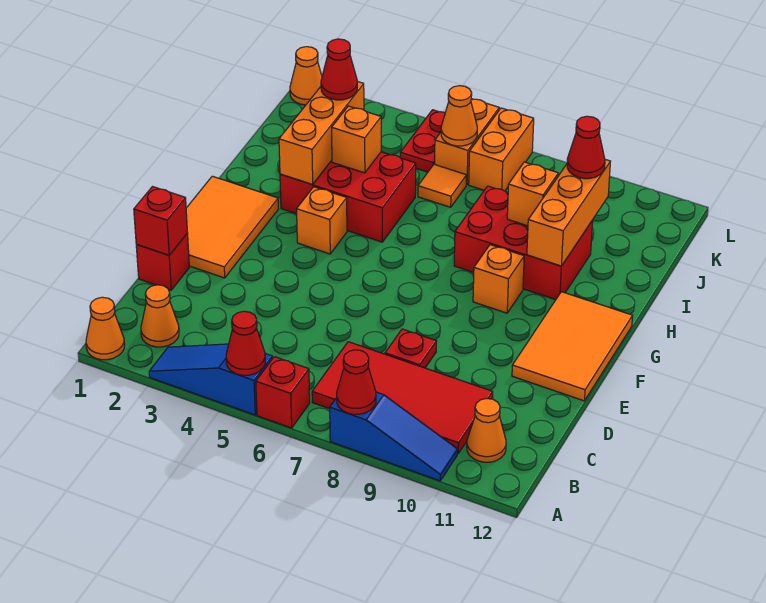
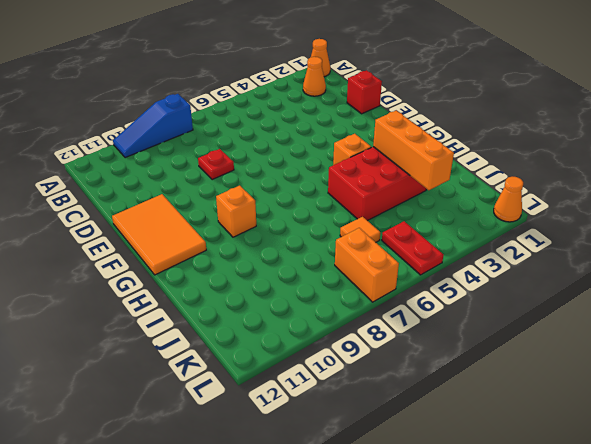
none -> blue 1x3 slope [149,344,272,415]
none -> red 1x1 brick [256,357,310,428]
none -> red 2x4 tile [312,342,493,454]
none -> orange 1x1 cone [467,398,506,462]

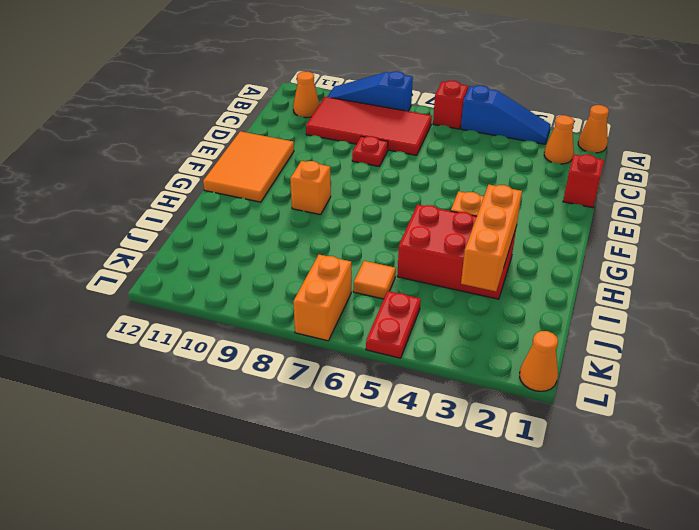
none -> orange 2x3 tile [186,176,278,278]
none -> red 2x3 brick [454,186,593,300]
none -> orange 1x2 brick [435,99,499,185]
none -> red 1x1 cone [226,311,265,375]

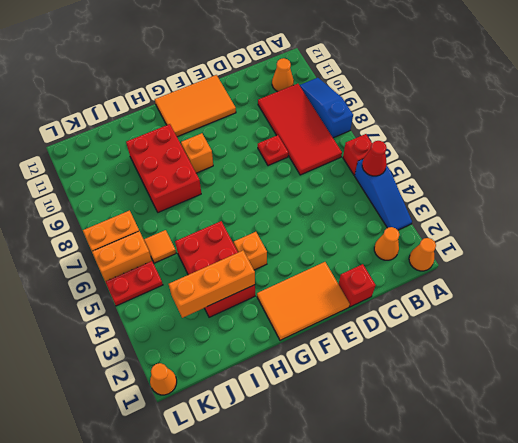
none -> red 1x1 cone [337,350,376,414]
none -> red 1x1 brick [134,187,187,255]
none -> orange 1x3 brick [527,160,610,266]
none -> orange 1x1 brick [332,106,381,173]

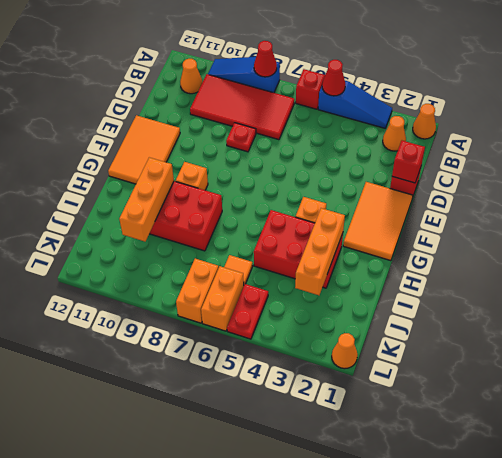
none -> orange 1x1 brick [332,106,381,173]
none -> orange 1x1 brick [507,162,558,226]
none -> orange 1x1 cone [441,86,477,146]
none -> red 1x1 cone [321,39,357,100]

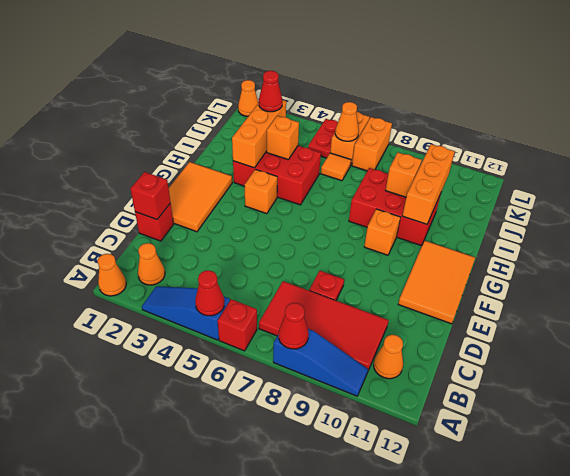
none -> red 1x1 cone [567,116,605,179]

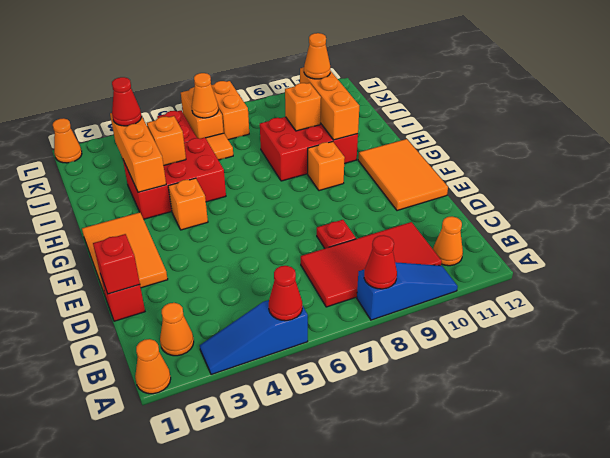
orange 1x1 cone [304,33,330,79] -> red 1x1 cone [567,116,605,179]
none -> red 1x1 brick [256,357,310,428]

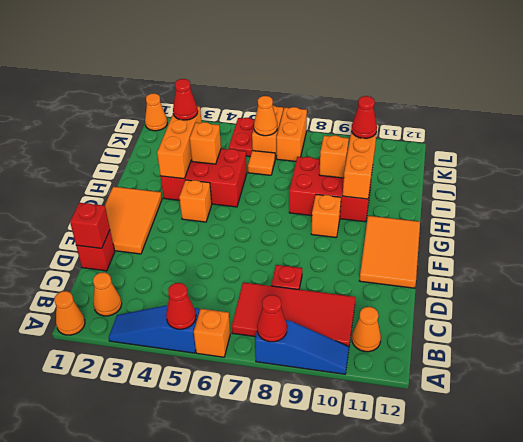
orange 1x1 brick [194,309,230,357] -> red 1x1 brick [256,357,310,428]

